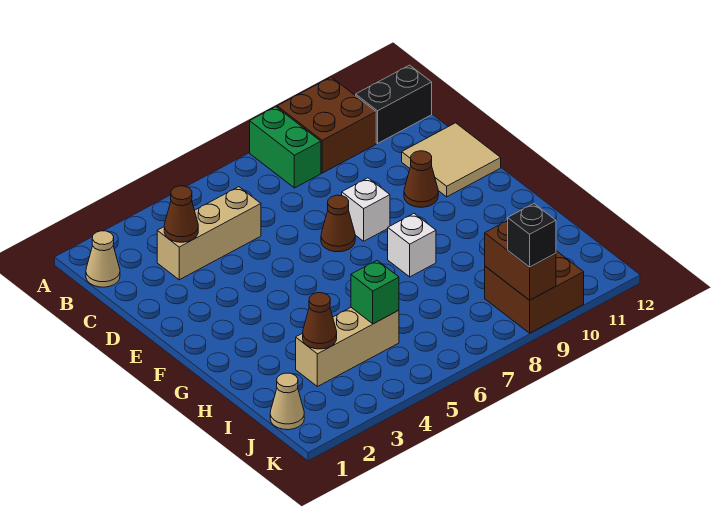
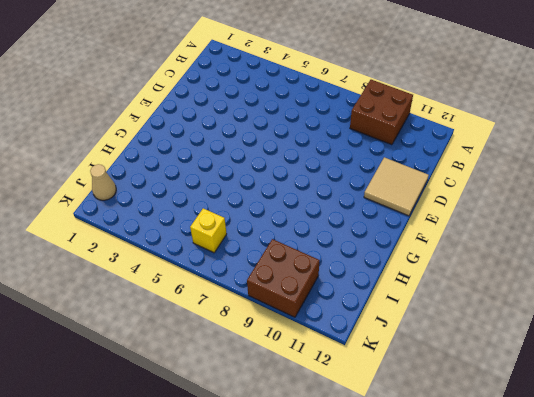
yellow 1x1 brick [190,208,227,253] -> none
none -> green 1x2 brick [250,107,321,188]
none -> tan 1x1 cone [86,231,120,287]
none -> black 1x2 brick [356,65,432,143]

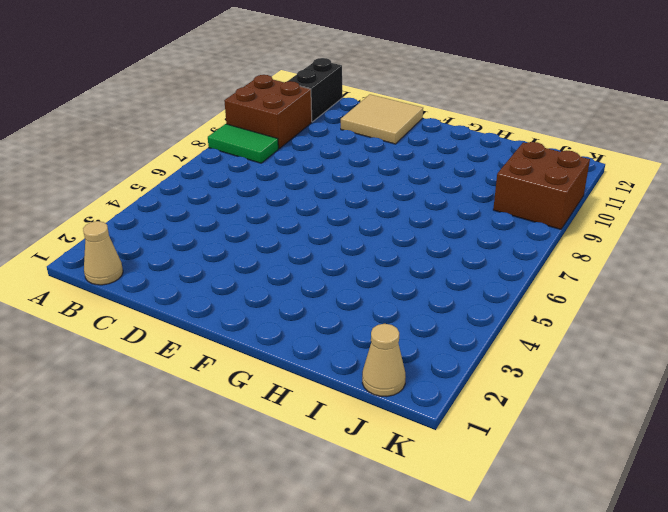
green 1x2 tile [208,124,278,163] -> green 1x2 brick [250,107,321,188]
none -> tan 1x3 brick [157,187,261,280]
none -> brown 1x1 cone [321,195,355,252]
none -> white 1x1 brick [342,178,390,241]

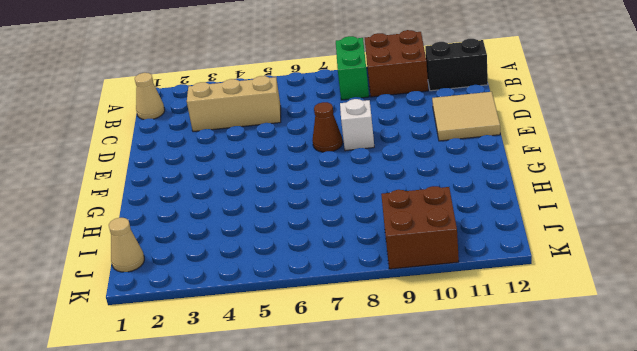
none -> brown 1x1 cone [404,151,438,207]
none -> white 1x1 brick [388,214,436,277]
none -> tan 1x3 brick [296,308,399,387]

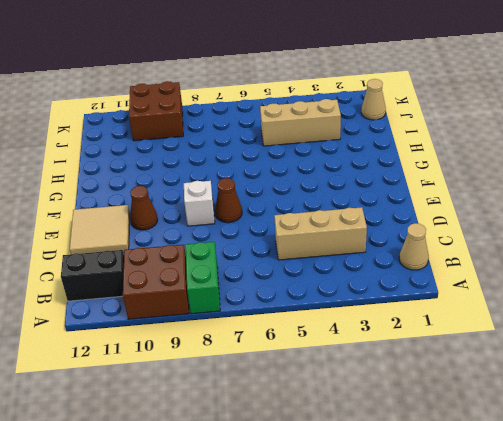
none -> white 1x1 brick [388,214,436,277]
none -> brown 1x1 cone [164,186,198,242]
none -> brown 1x1 cone [303,293,337,349]

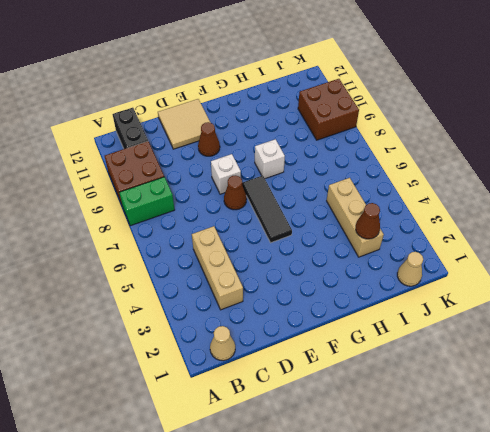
black 1x3 tile [242,176,292,243] -> none
none -> brown 1x1 cone [164,186,198,242]
none -> green 1x1 brick [351,260,399,324]
none -> brown 1x2 brick [485,221,556,300]

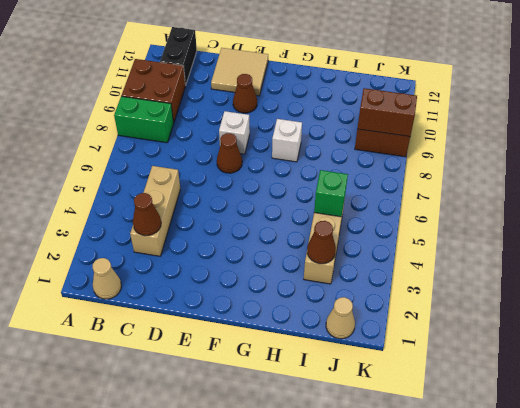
none -> black 1x1 brick [508,204,556,267]

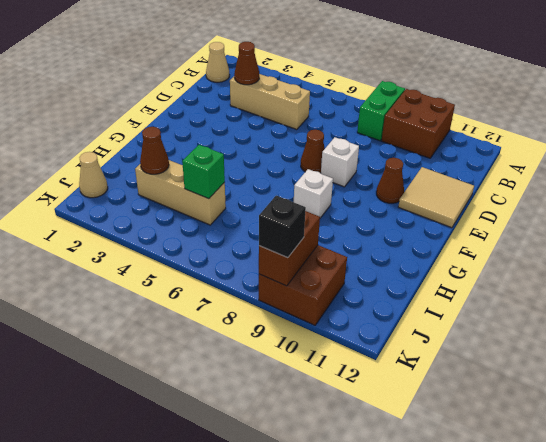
none -> black 1x2 brick [356,65,432,143]

